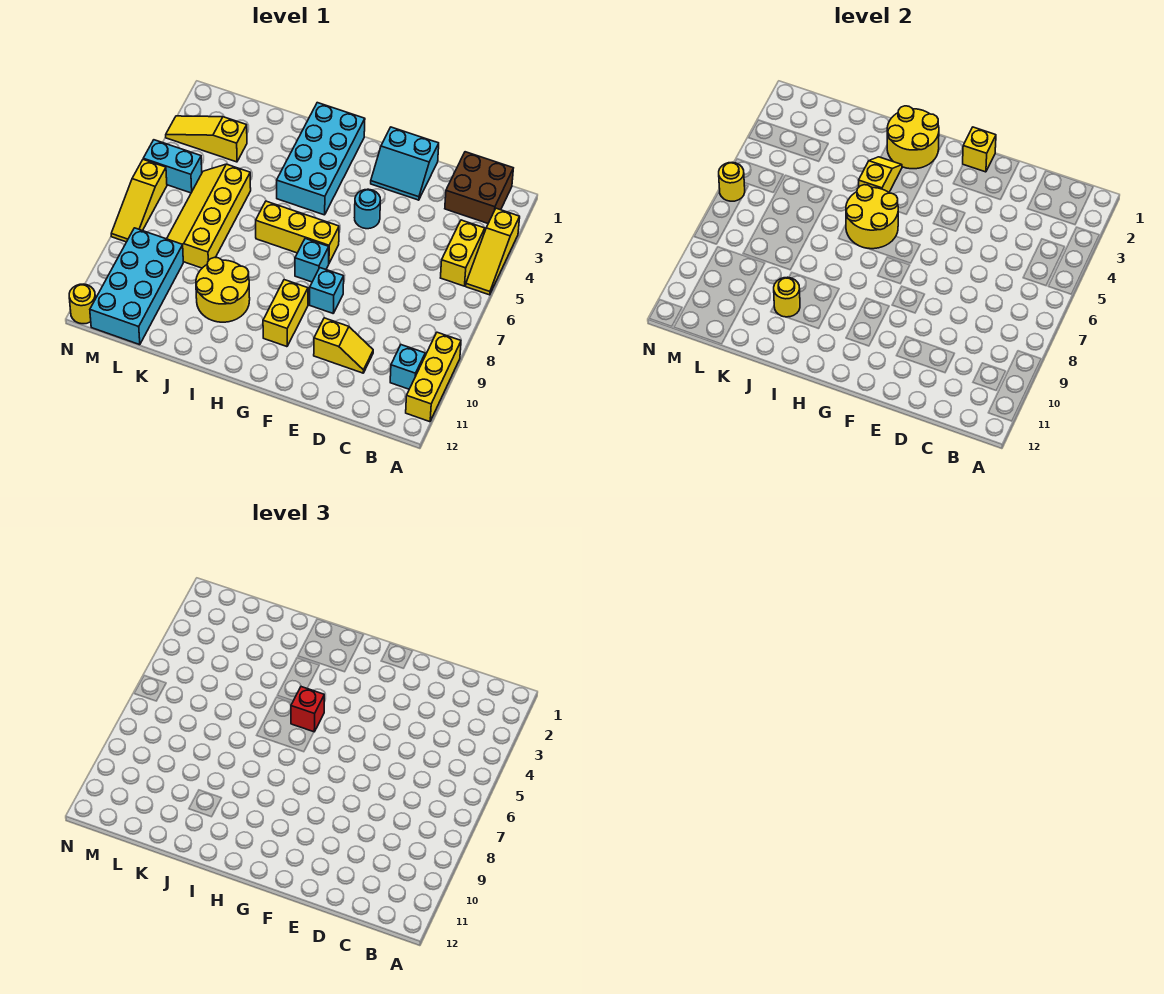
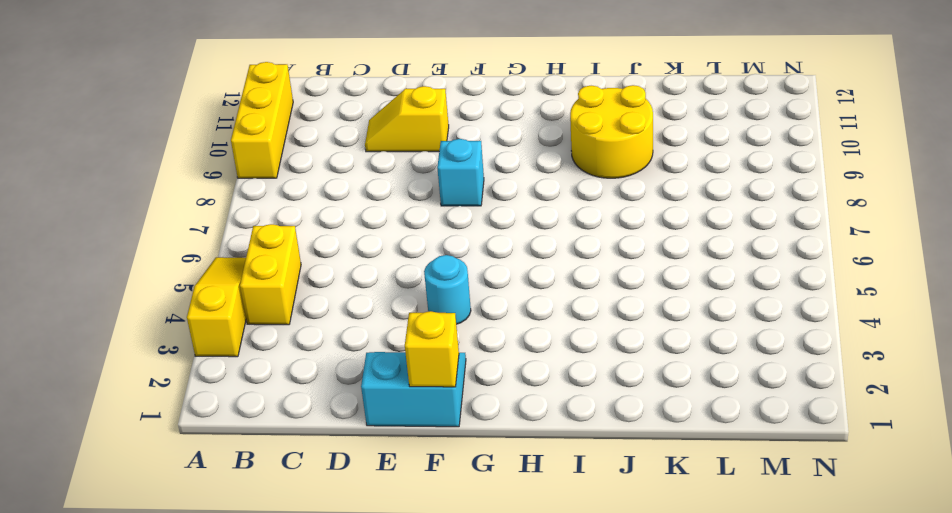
none -> brown 2x2 brick [445,152,513,223]
none -> cyan 1x1 brick [390,345,425,389]
none -> yellow 1x3 brick [256,201,339,263]

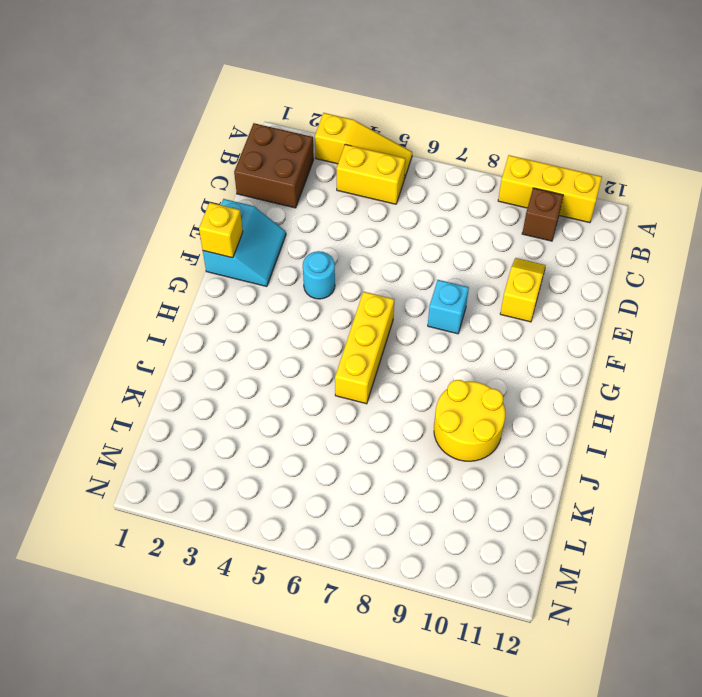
brown 1x1 brick [522,188,563,241] -> cyan 1x1 brick [390,345,425,389]
none -> cyan 1x1 brick [295,238,329,282]
none -> yellow 1x2 brick [263,280,308,347]
none -> cyan 2x4 brick [277,103,365,215]

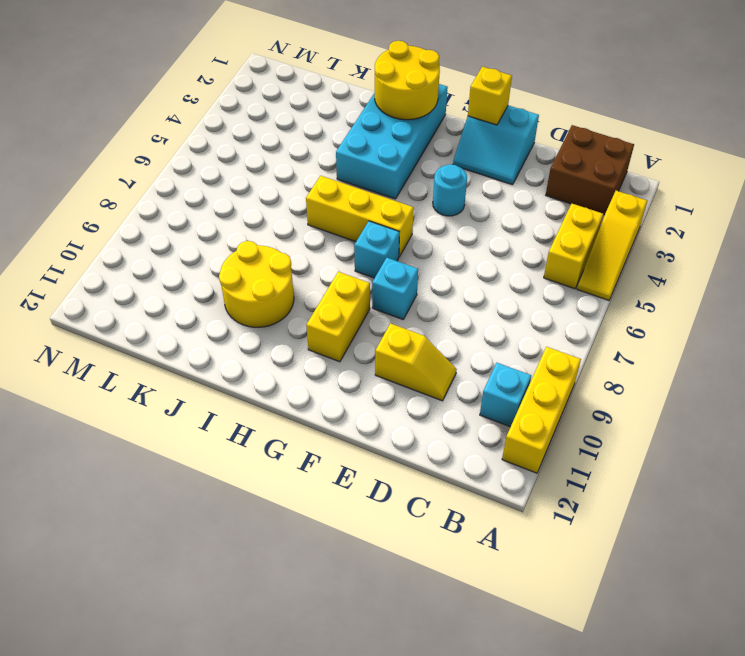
none -> yellow 2x4 slope [167,164,251,268]
none -> yellow 1x3 slope [166,116,247,162]
none -> cyan 2x4 brick [90,228,183,345]

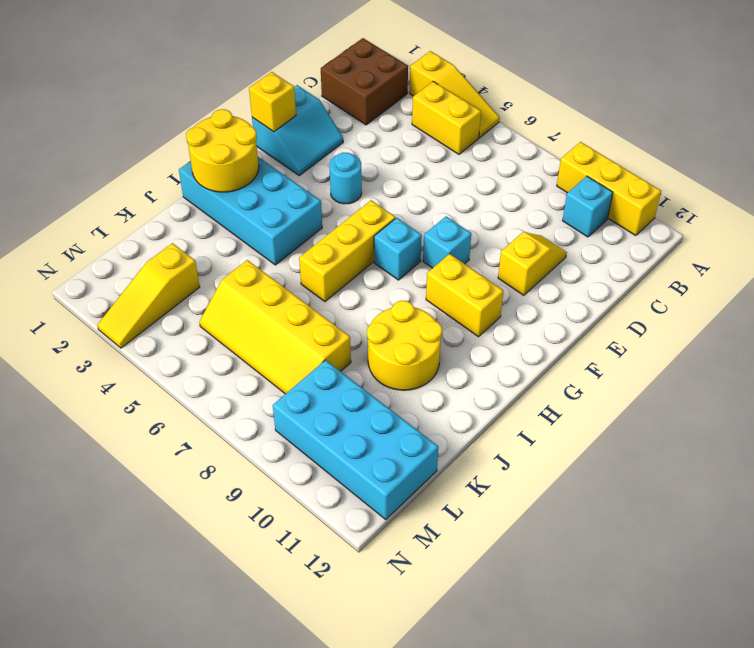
none -> cyan 1x2 brick [143,140,202,193]
none -> yellow 1x3 slope [111,160,167,242]
none -> yellow 1x1 round brick [69,284,95,324]

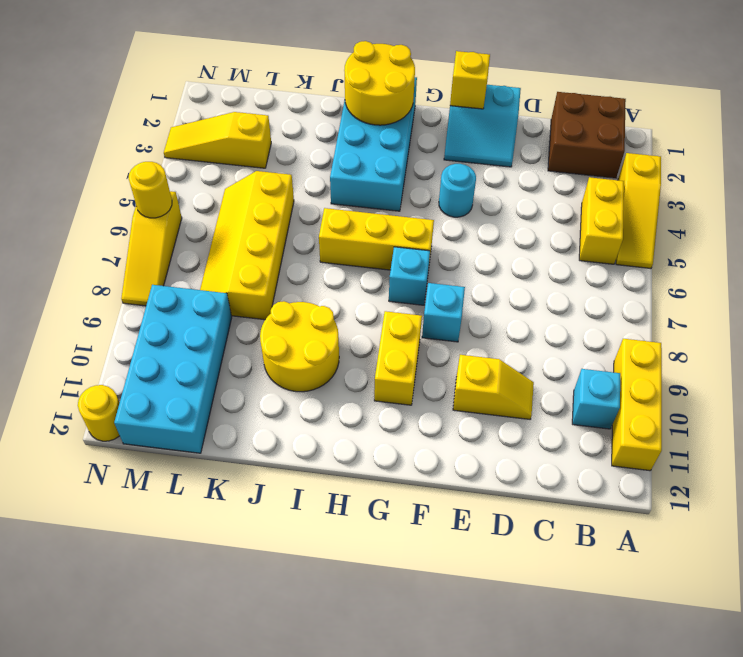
none -> cyan 1x2 brick [143,140,202,193]
none -> yellow 2x2 round brick [846,185,898,249]
none -> yellow 1x2 slope [859,157,902,192]

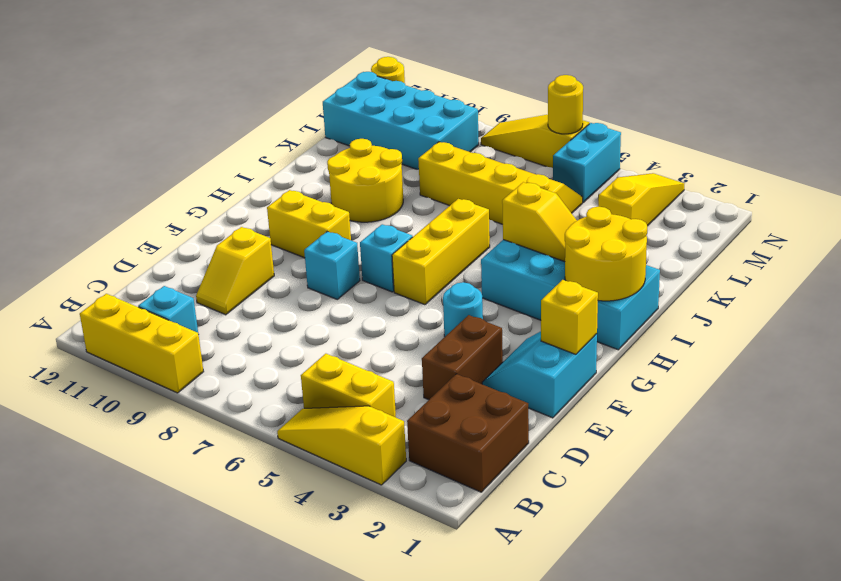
brown 1x2 brick [422,315,503,400] -> none
none -> yellow 2x2 round brick [846,185,898,249]
none -> yellow 1x1 round brick [774,277,800,317]
none -> red 1x1 brick [291,687,324,732]

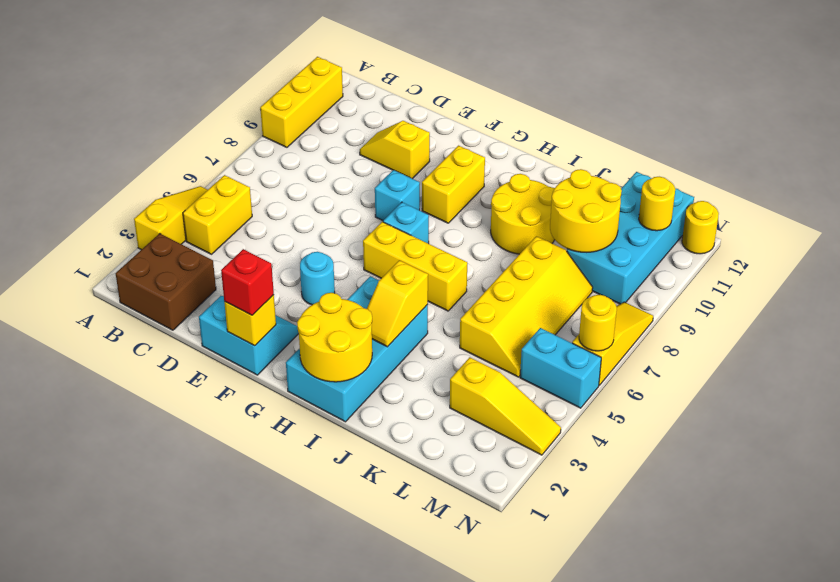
red 1x1 brick [221,249,274,315] -> red 1x1 brick moved to [291,687,324,732]
yellow 2x2 round brick [550,169,622,252] -> yellow 2x2 round brick moved to [846,185,898,249]
yellow 1x1 round brick [639,177,675,231] -> yellow 1x1 round brick moved to [774,277,800,317]
none -> cyan 1x1 brick [390,345,425,389]

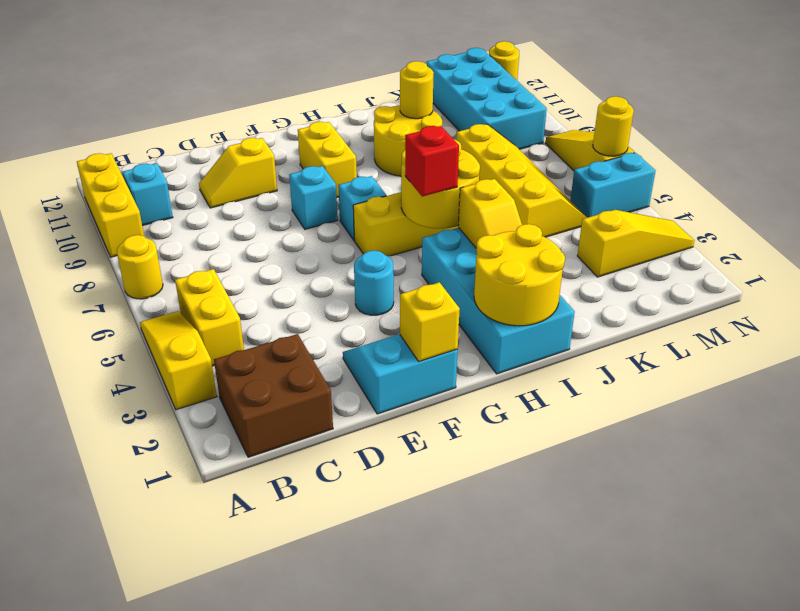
yellow 1x1 round brick [117,235,163,299] -> none

